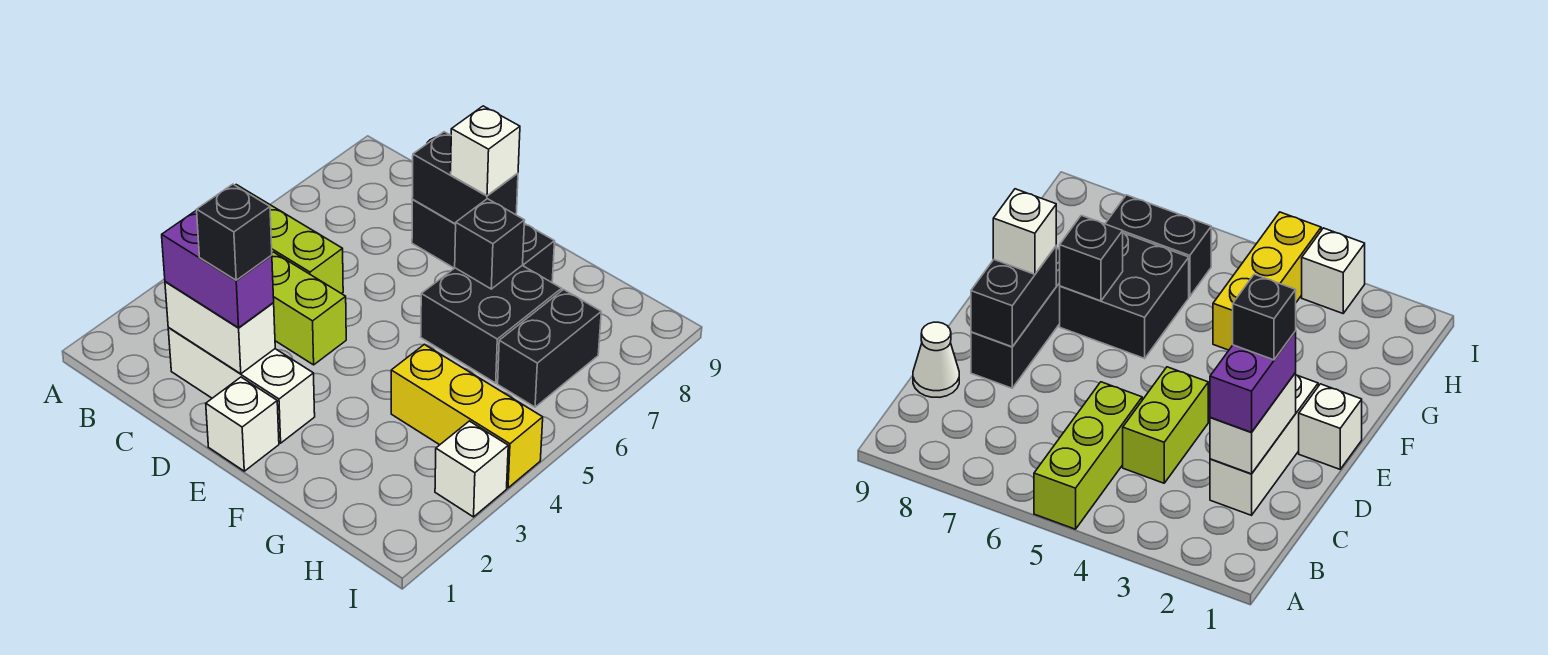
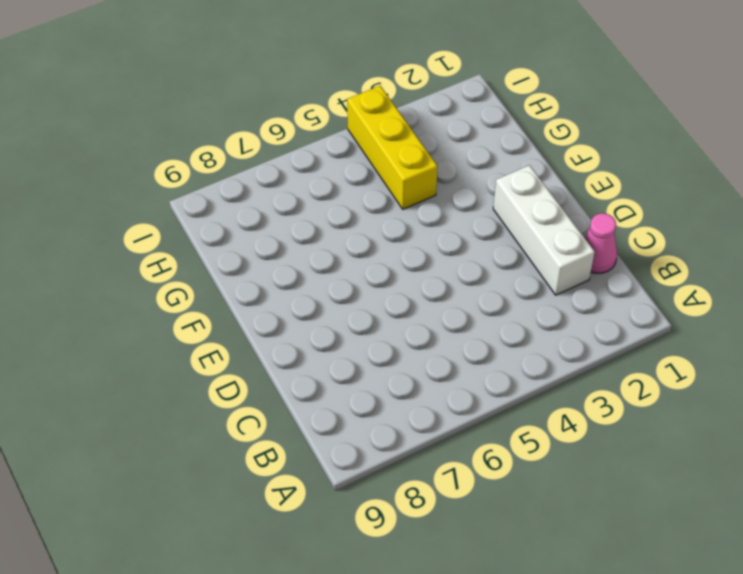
pink 1x1 cone [584,213,617,273] -> none
none -> lime 1x3 brick [235,185,343,294]
none -> lime 1x2 brick [272,252,346,365]
none -> white 1x1 cone [913,322,959,397]

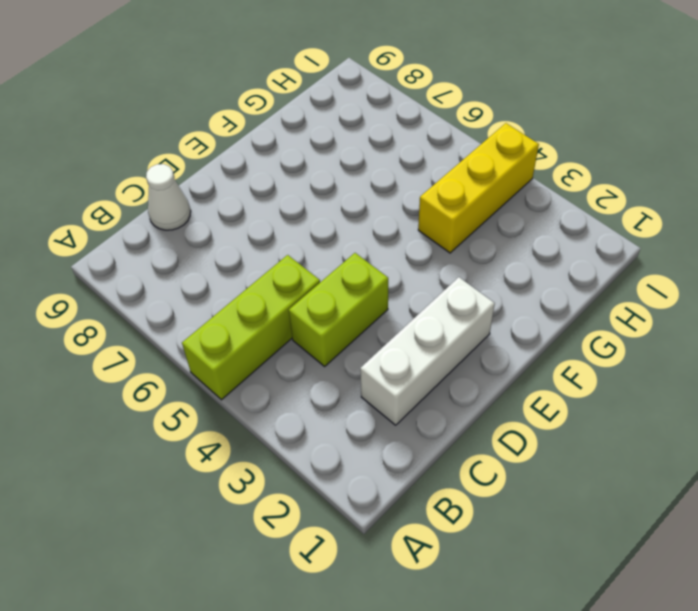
none -> black 1x3 brick [412,200,555,282]
none -> white 1x1 brick [206,377,279,471]
none -> black 2x2 brick [421,266,562,383]

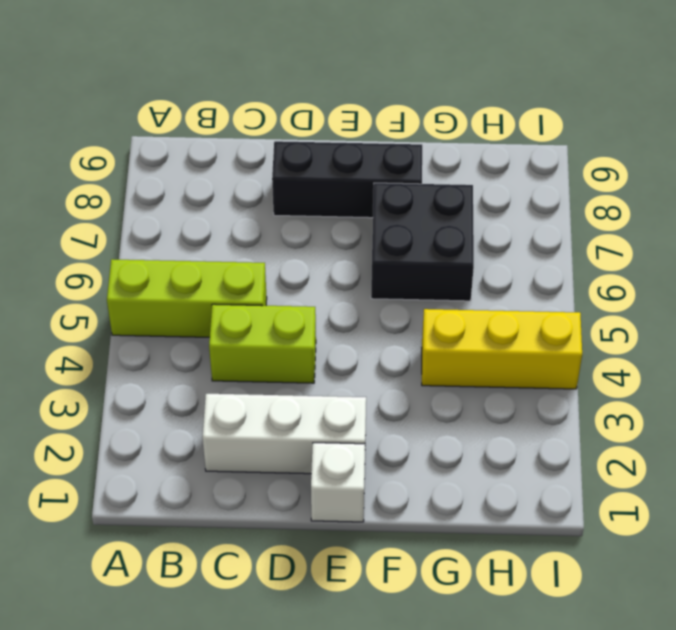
none -> white 1x1 cone [913,322,959,397]
none -> black 1x2 brick [498,290,601,407]
none -> white 1x1 brick [435,421,508,517]

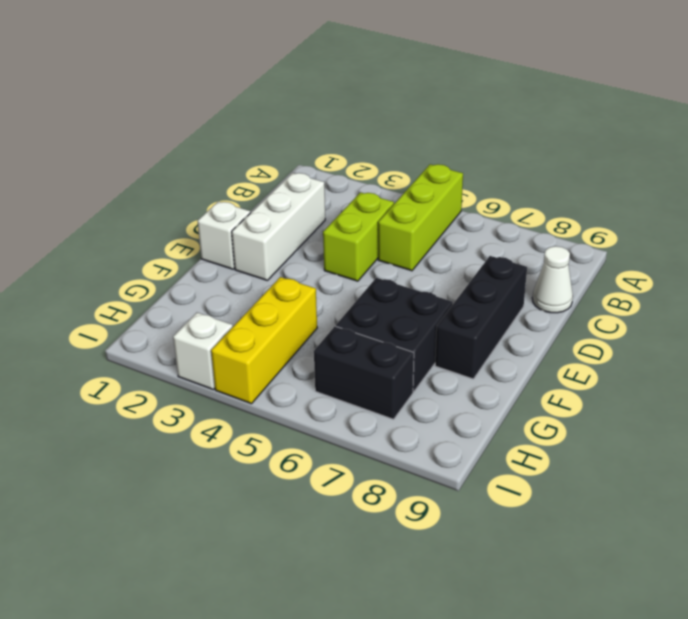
none -> white 1x2 brick [165,282,275,374]
none -> black 1x2 brick [412,132,518,224]
none -> black 1x1 brick [455,199,524,289]

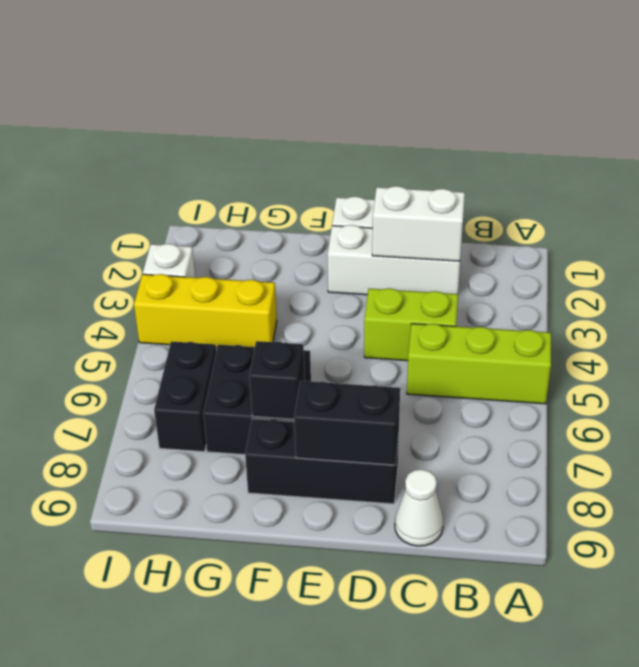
none -> purple 1x2 brick [162,210,274,328]
none -> white 1x1 brick [451,106,520,196]
none -> black 1x1 brick [197,184,272,280]

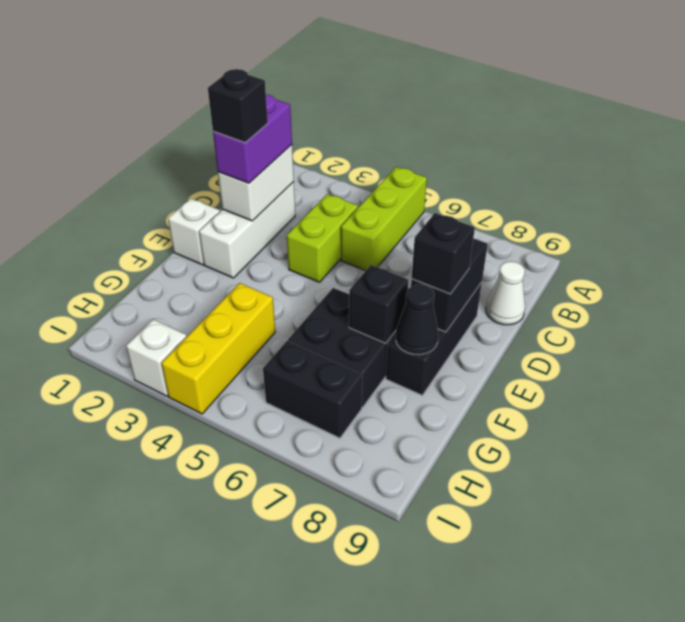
black 1x1 brick [412,213,475,294] -> white 1x1 brick [451,106,520,196]
black 1x1 cone [396,284,438,355] -> none

